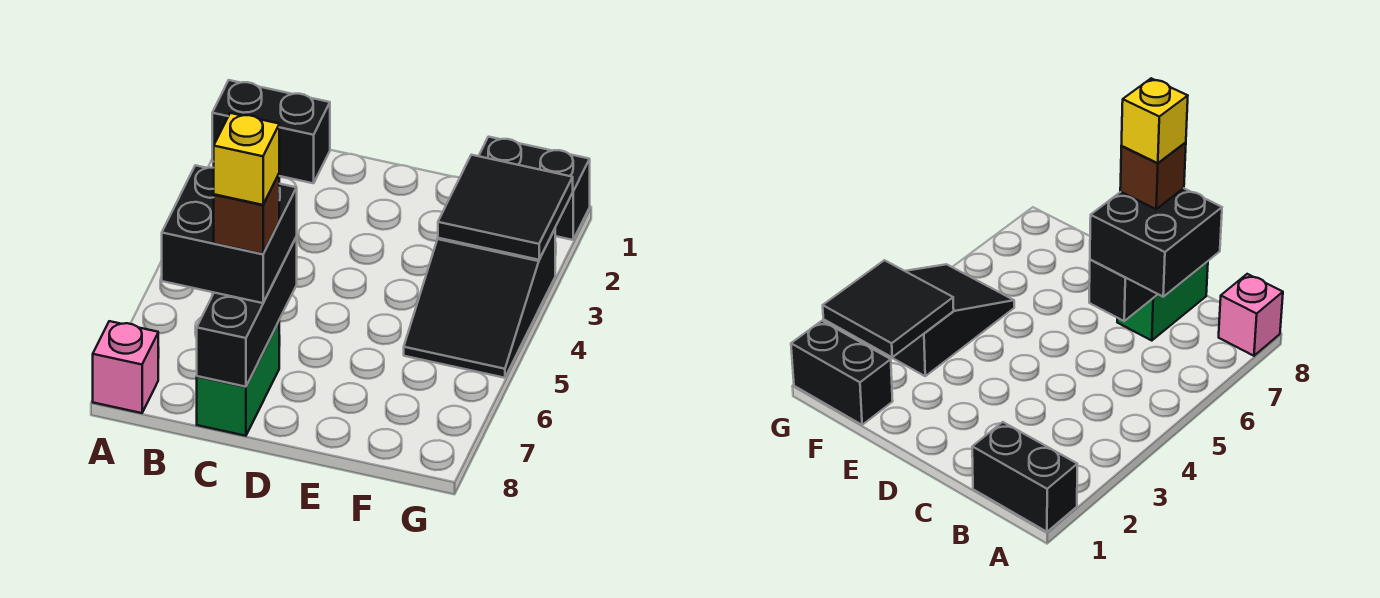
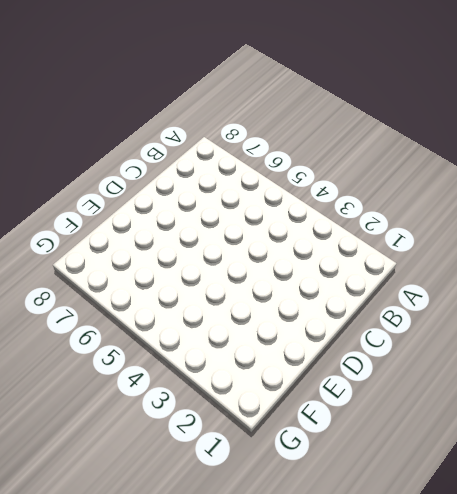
none -> black 1x2 brick [212,80,330,183]
none -> pink 1x1 brick [93,321,158,413]

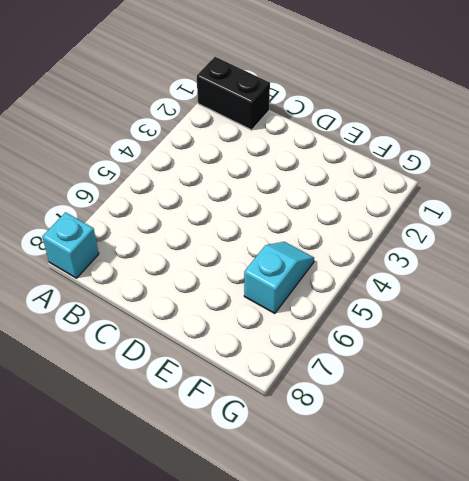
cyan 1x1 brick [42,212,99,278] -> pink 1x1 brick [93,321,158,413]
cyan 1x2 slope [244,242,314,313] -> black 2x3 slope [404,229,555,378]
none -> green 1x2 brick [197,322,279,436]
none -> black 1x2 brick [479,137,590,240]

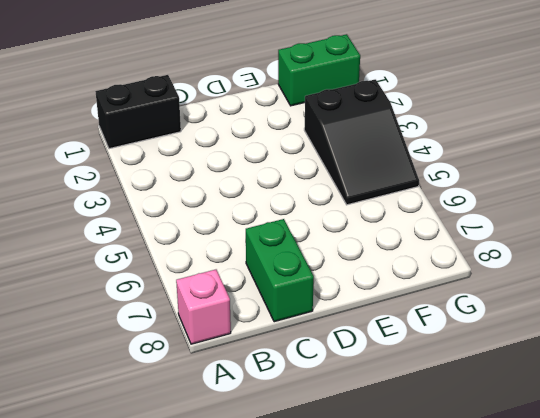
green 1x2 brick [278,34,360,106] -> black 1x2 brick [479,137,590,240]
none -> black 1x3 brick [197,237,297,387]
none -> black 2x2 tile [438,155,573,260]

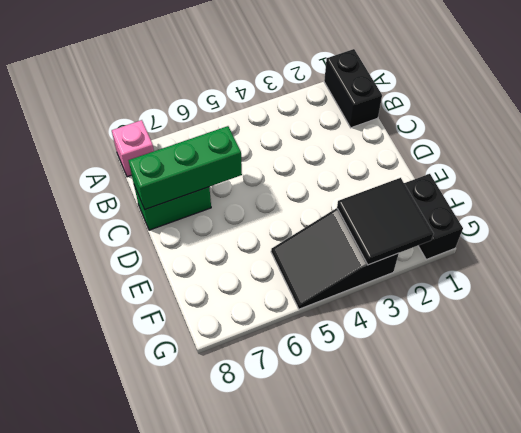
green 1x3 brick [128,126,242,209] -> black 1x3 brick [197,237,297,387]
none -> black 2x2 brick [162,165,297,303]
none -> brown 1x1 brick [214,174,279,254]

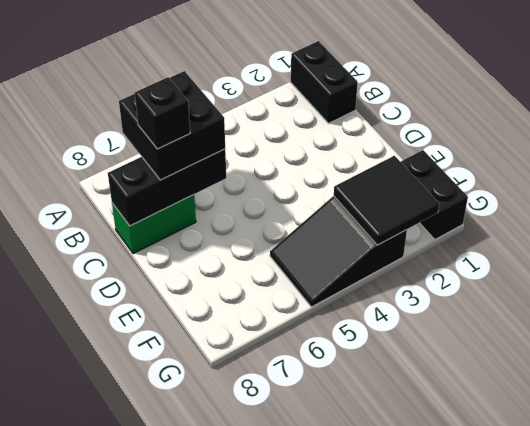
black 1x1 brick [135,77,190,149] -> brown 1x1 brick [214,174,279,254]
none -> pink 1x1 brick [93,321,158,413]
none -> yellow 1x1 brick [214,113,279,205]

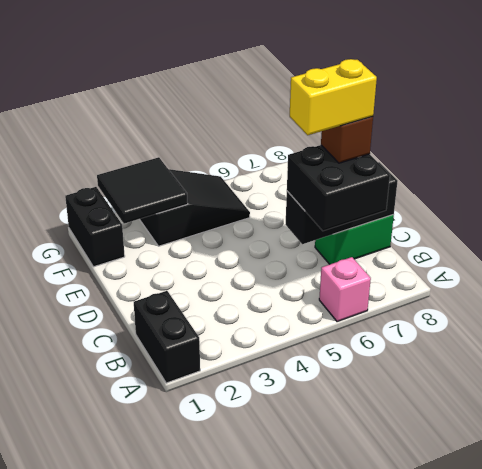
pink 1x1 brick [319,257,371,322] -> pink 1x1 brick moved to [93,321,158,413]
yellow 1x2 brick [290,59,377,135] -> yellow 1x1 brick [214,113,279,205]

